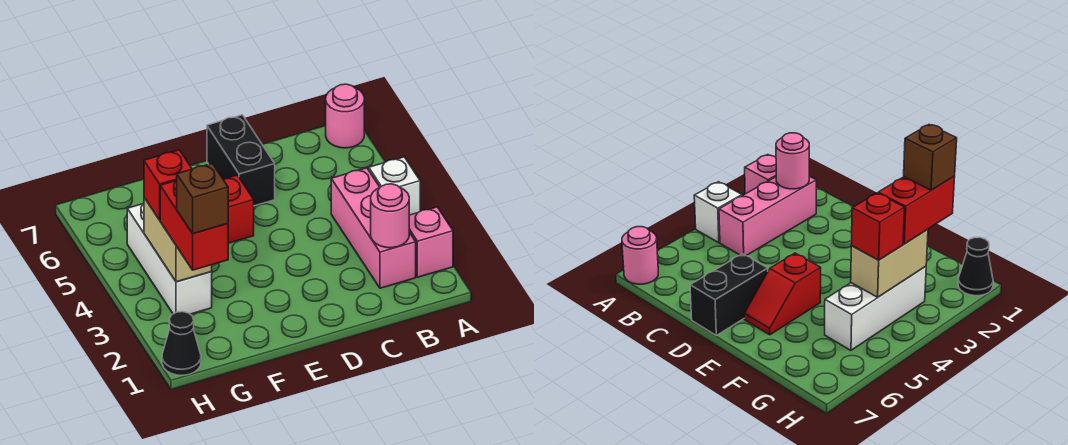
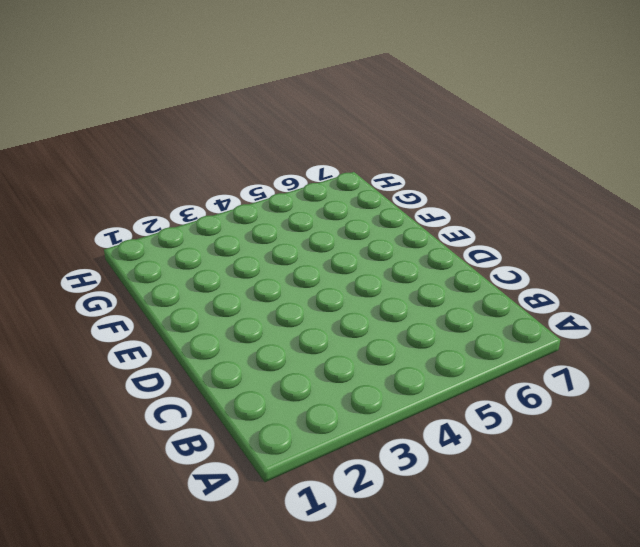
none -> pink 1x1 brick [409,207,453,277]
none -> white 1x1 brick [369,157,420,215]
none -> pink 1x1 round brick [326,84,364,148]

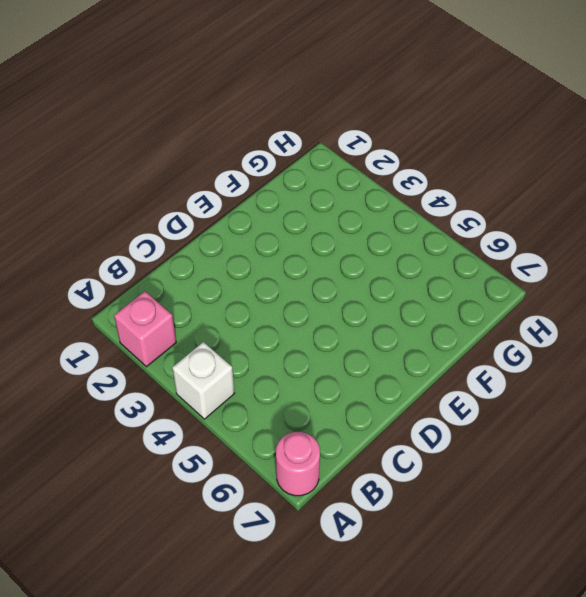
none -> pink 1x3 brick [331,168,416,288]
none -> black 1x2 brick [207,115,275,206]
none -> red 1x2 slope [223,175,254,243]

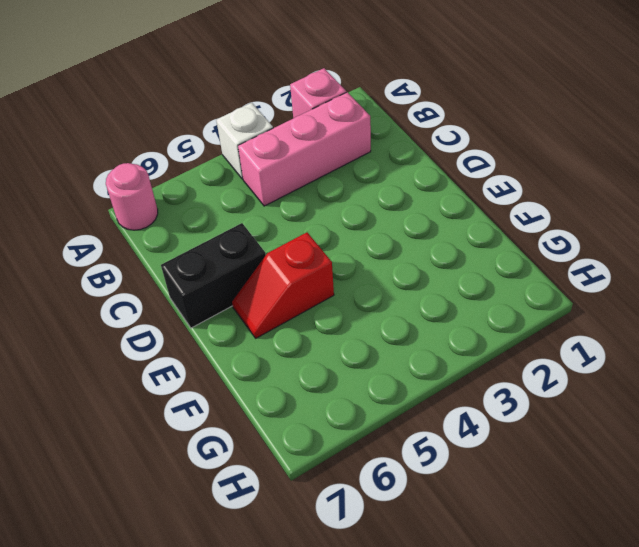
none -> white 1x3 brick [127,204,212,314]
none -> black 1x1 cone [162,312,201,375]
none -> pink 1x1 round brick [371,184,409,248]

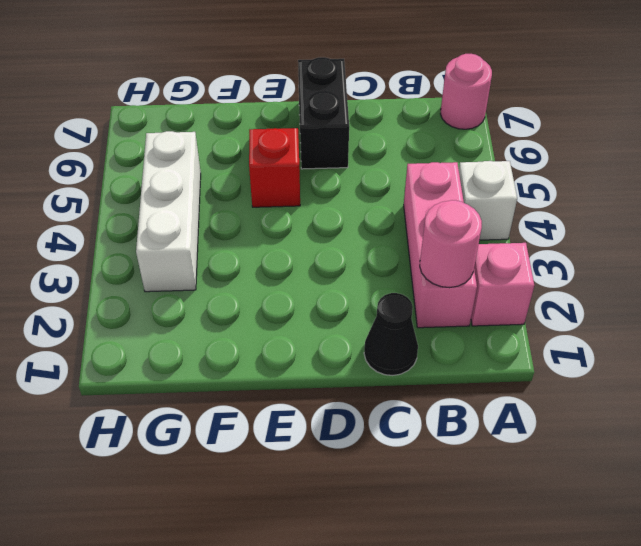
black 1x1 cone [364,293,418,375] -> black 1x1 cone moved to [162,312,201,375]
none -> tan 1x2 brick [144,198,212,282]
none -> red 1x2 brick [160,180,228,270]
none -> red 1x1 brick [144,150,192,220]

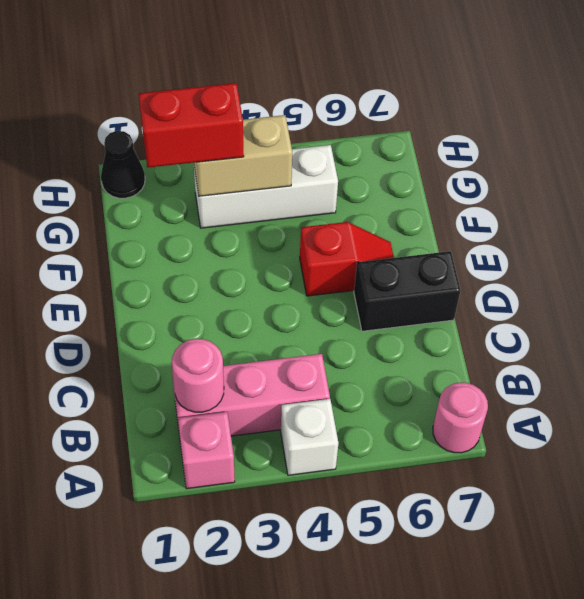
none -> red 1x1 brick [144,150,192,220]
none -> brown 1x1 brick [177,163,228,234]

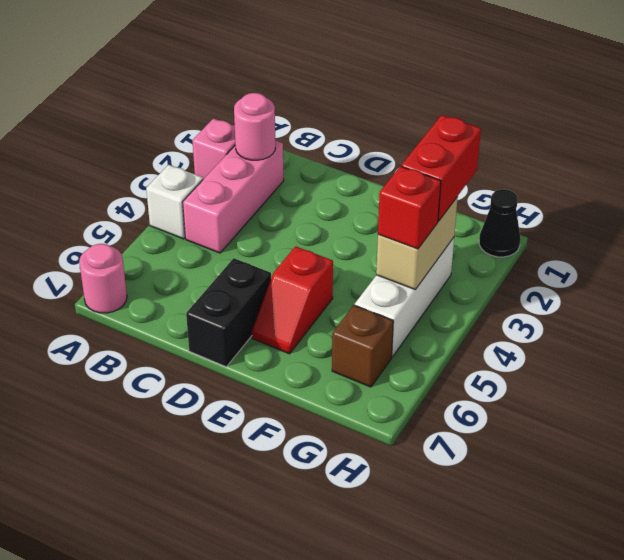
brown 1x1 brick [332,305,393,387] -> brown 1x1 brick moved to [177,163,228,234]

